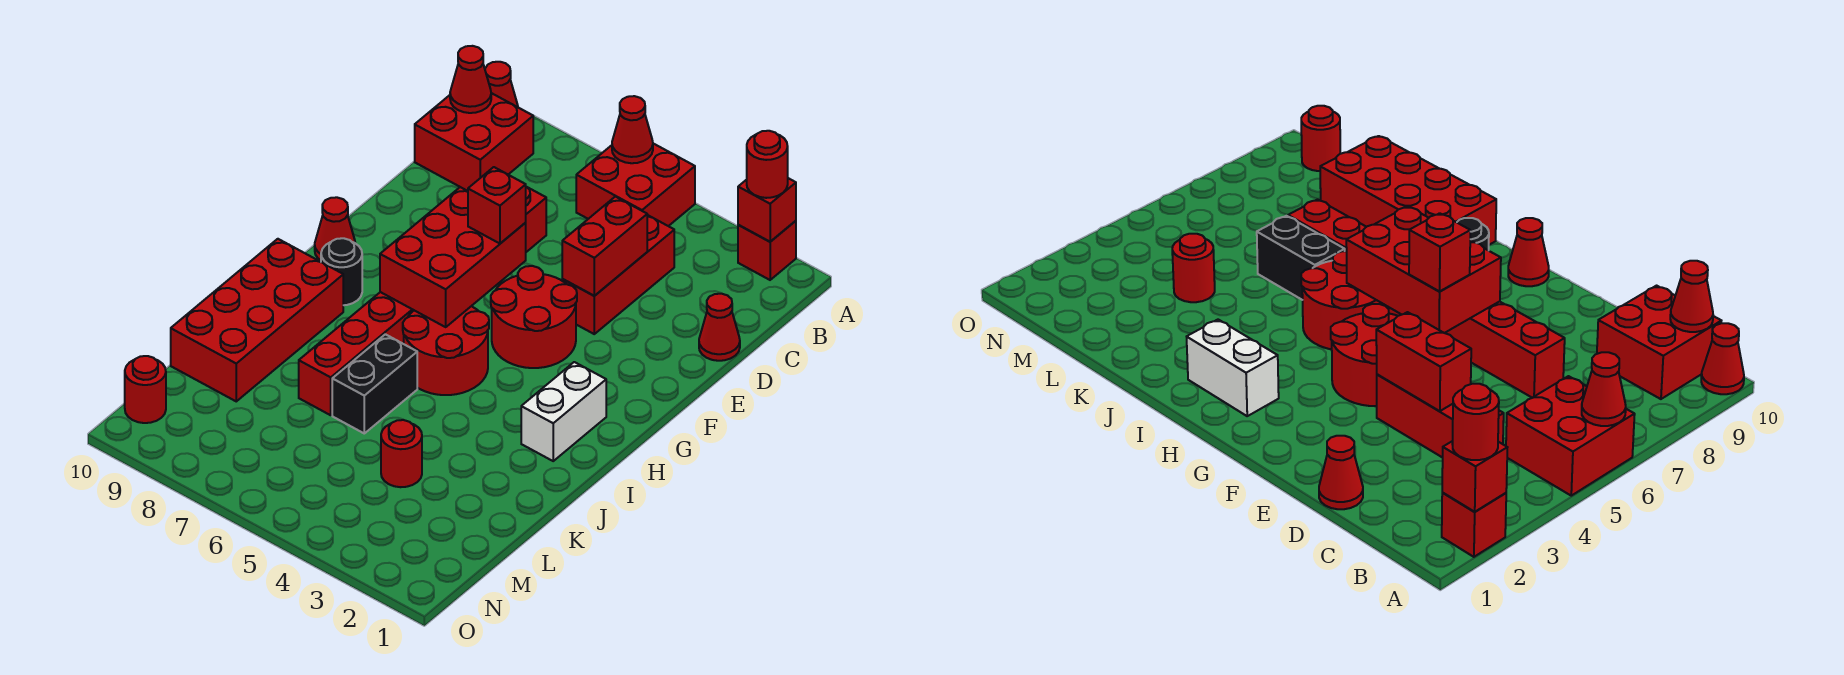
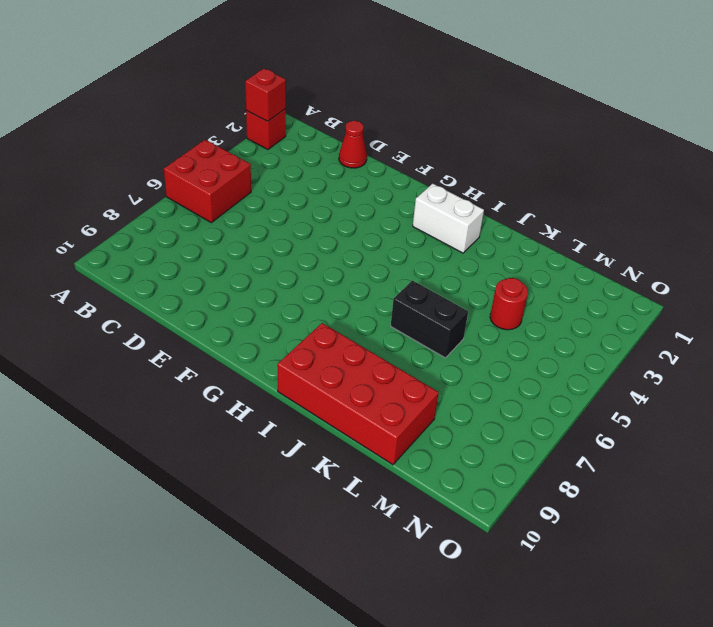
none -> red 1x1 cone [485,62,518,107]
none -> red 2x2 brick [415,93,533,191]
none -> red 1x3 brick [562,215,674,334]

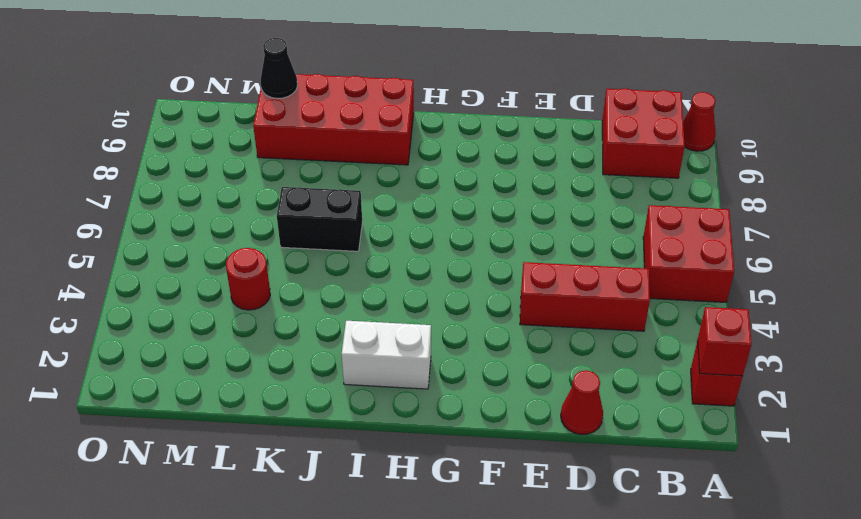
black 1x1 cone [261,38,297,99] -> none
none -> red 1x8 brick [299,187,546,415]
none -> red 2x2 round brick [491,266,577,368]
none -> red 1x1 cone [315,197,355,260]

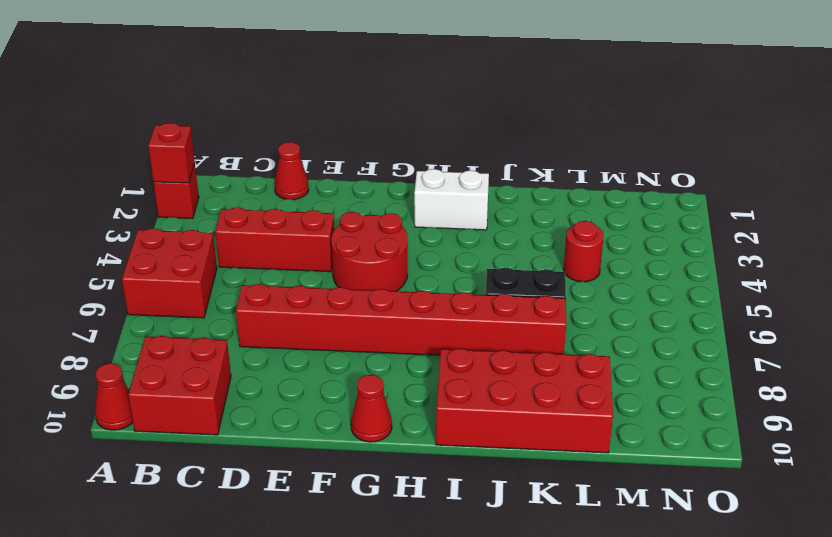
none -> red 2x2 round brick [403,306,489,395]
none -> black 1x1 round brick [321,238,362,305]
none -> red 1x1 round brick [125,356,166,423]

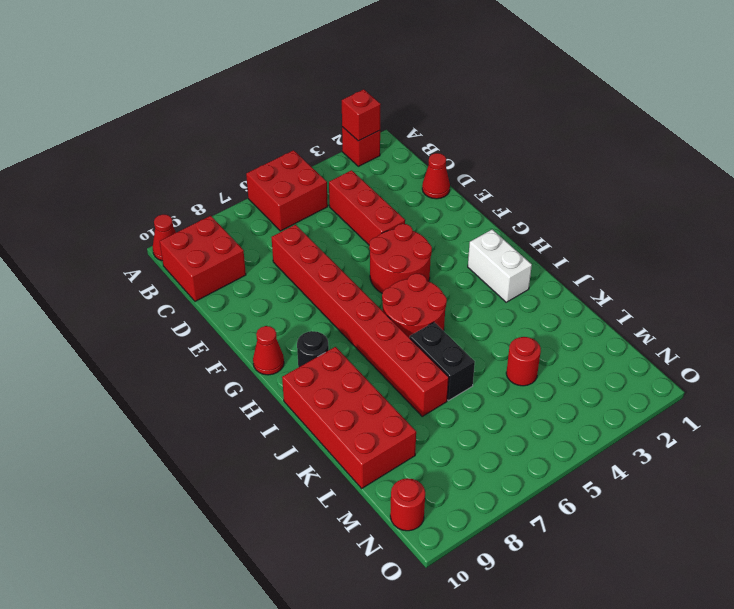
none -> red 1x1 cone [612,96,653,163]
none -> red 1x1 cone [450,46,491,113]
none -> red 1x2 brick [562,197,647,296]

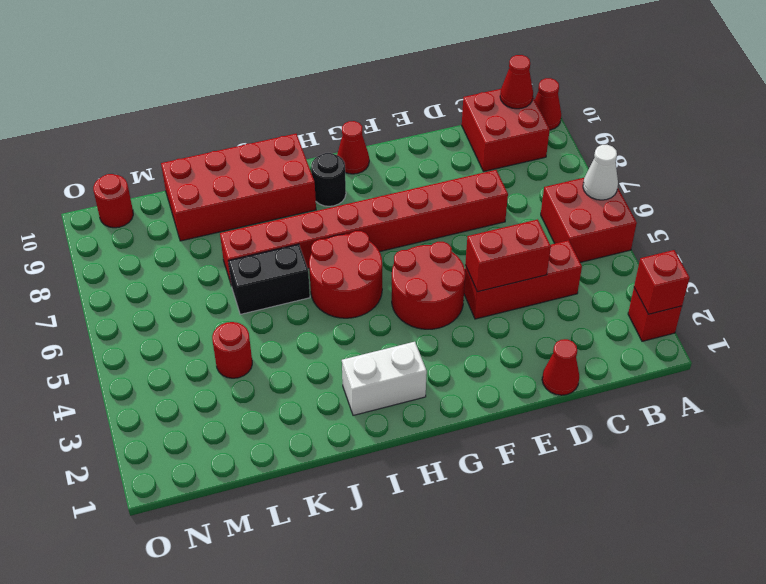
white 1x1 cone [583,145,618,200] -> red 1x1 cone [612,96,653,163]
none -> red 2x3 brick [380,187,526,327]
none -> red 1x1 round brick [747,131,788,198]
none -> red 1x1 brick [468,167,526,244]

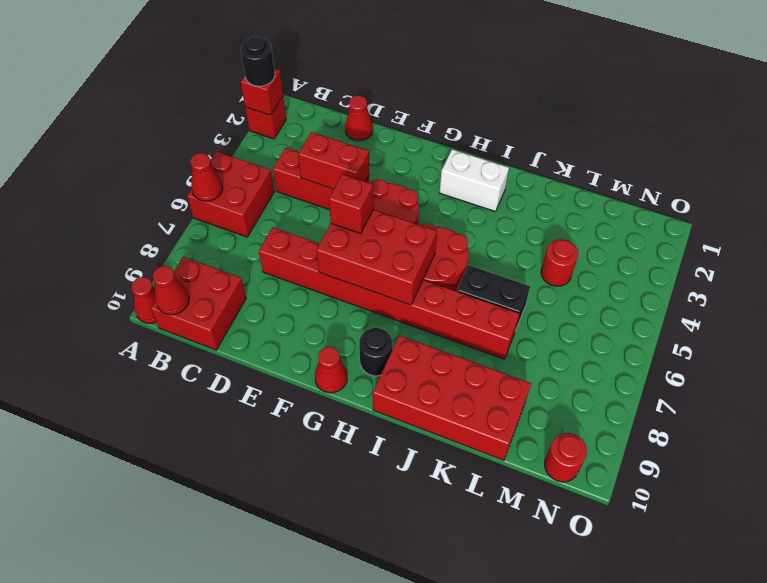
black 1x1 round brick [241,36,275,86] -> red 1x1 round brick [747,131,788,198]

